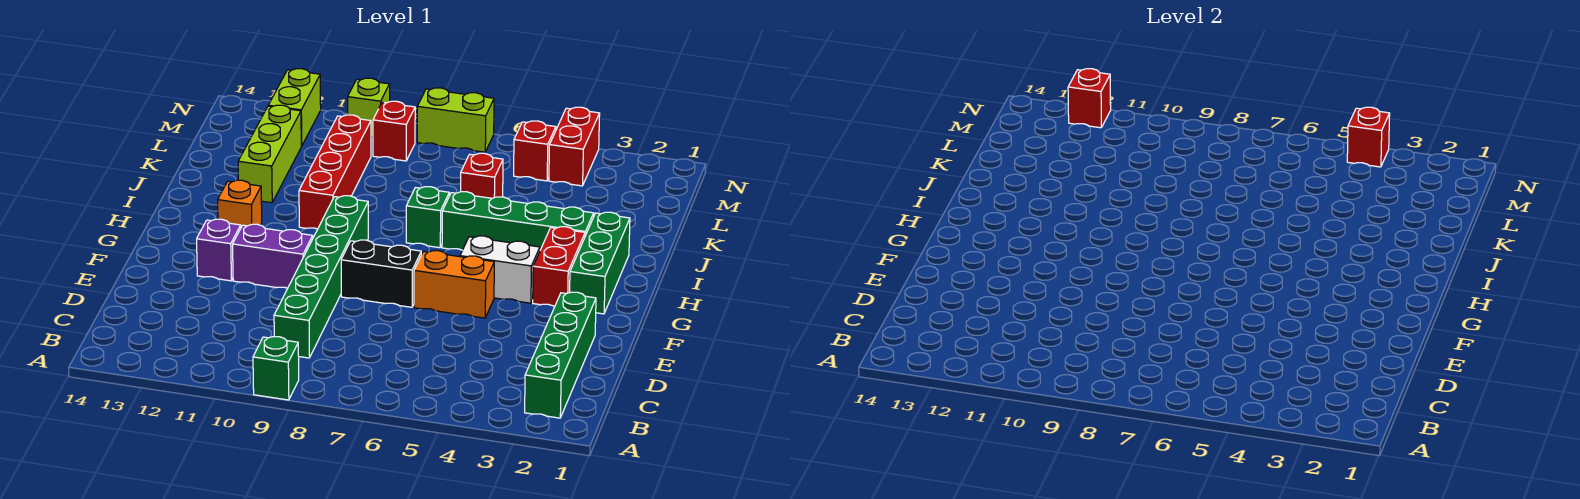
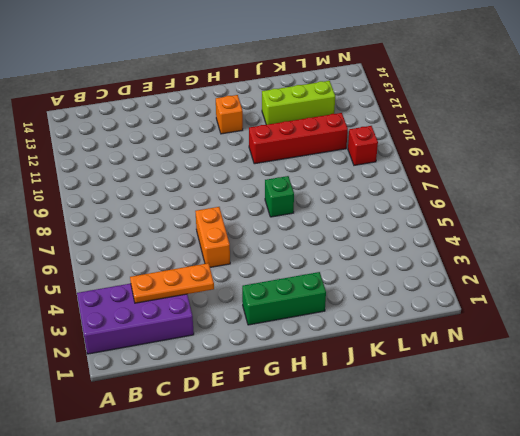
purple 2x4 brick [77,284,194,354] -> green 1x4 brick [525,292,596,418]
orange 1x3 plate [130,263,214,303] -> none
none -> green 1x1 brick [253,337,299,400]
none -> green 1x6 brick [274,196,368,358]
none -> black 1x2 brick [341,240,421,307]

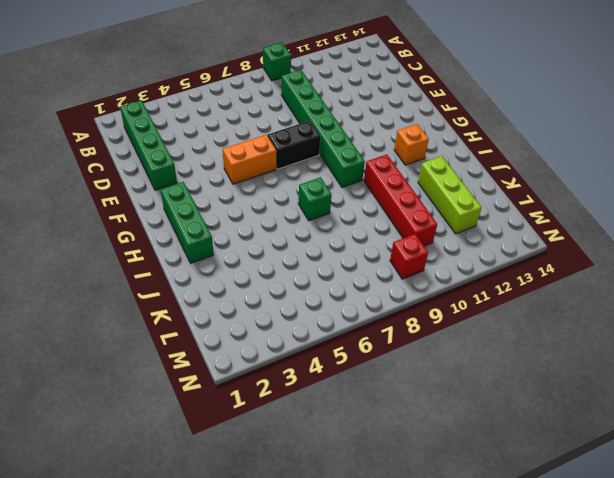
none -> purple 1x2 brick [233,224,313,288]
none -> purple 1x1 brick [197,219,241,281]
none -> red 1x2 brick [533,227,585,307]

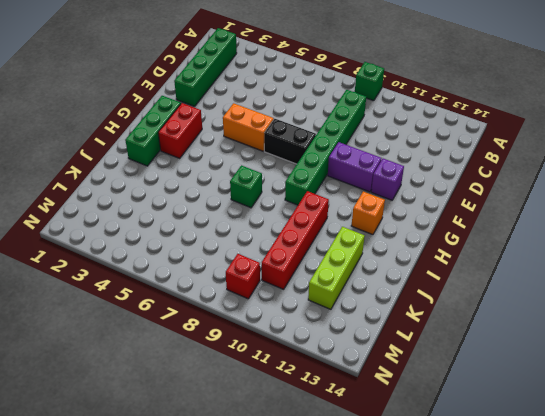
none -> white 1x2 brick [460,236,540,303]
none -> green 1x4 brick [442,192,594,250]
none -> red 1x1 brick [461,153,503,198]

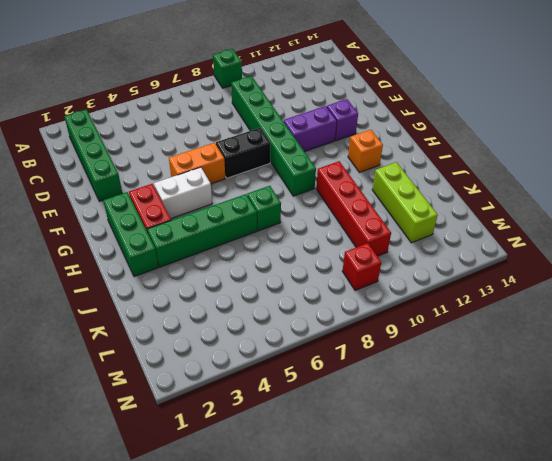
none -> red 1x1 brick [461,153,503,198]
none -> red 1x2 brick [549,107,600,186]
none -> red 1x1 brick [514,121,556,181]

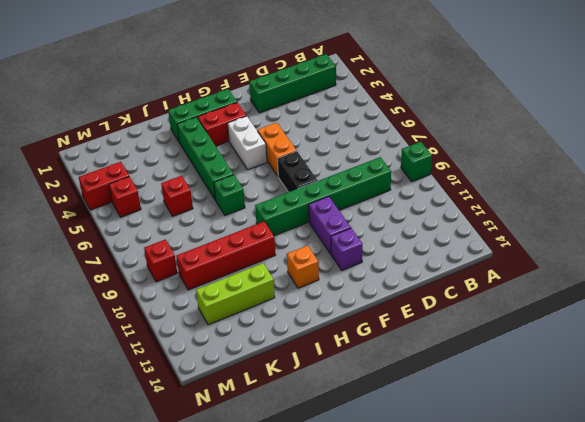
none -> lime 1x2 brick [268,69,321,146]
none -> lime 1x2 brick [417,88,494,152]
none -> lime 1x1 brick [348,78,390,136]

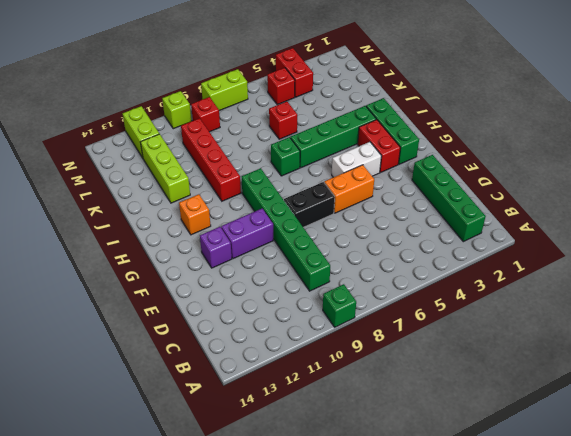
none -> red 1x1 brick [1347,107,1390,167]
none -> red 1x1 brick [1068,69,1111,128]

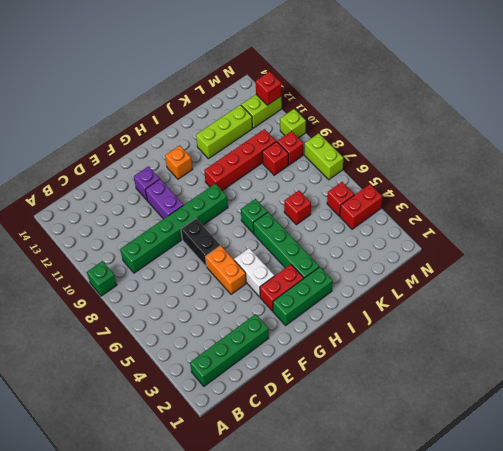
red 1x1 brick [262,142,288,175] -> red 1x1 brick moved to [1347,107,1390,167]

